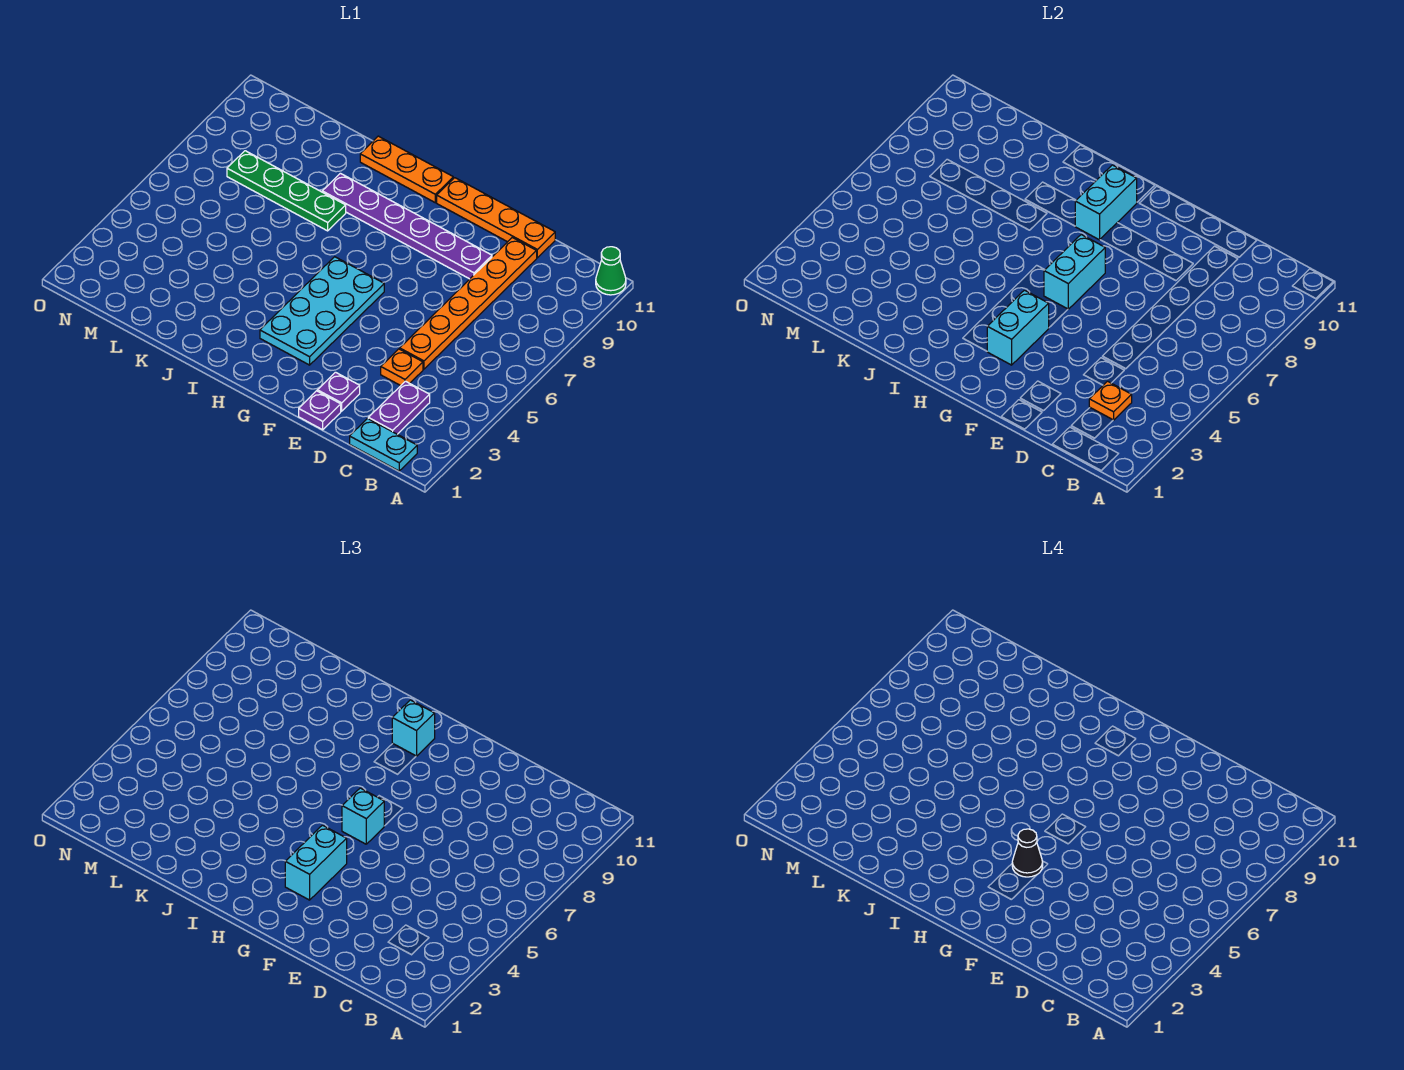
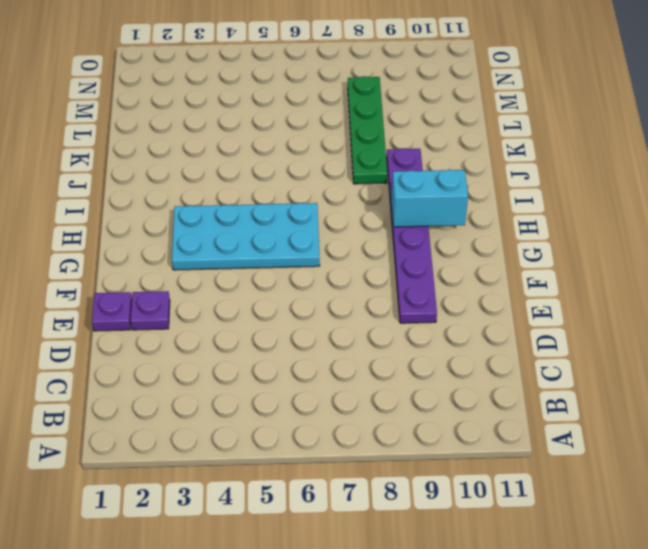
none -> green 1x1 cone [596,247,626,295]
none -> cyan 1x2 plate [350,418,417,471]
none -> purple 1x2 plate [368,381,430,434]

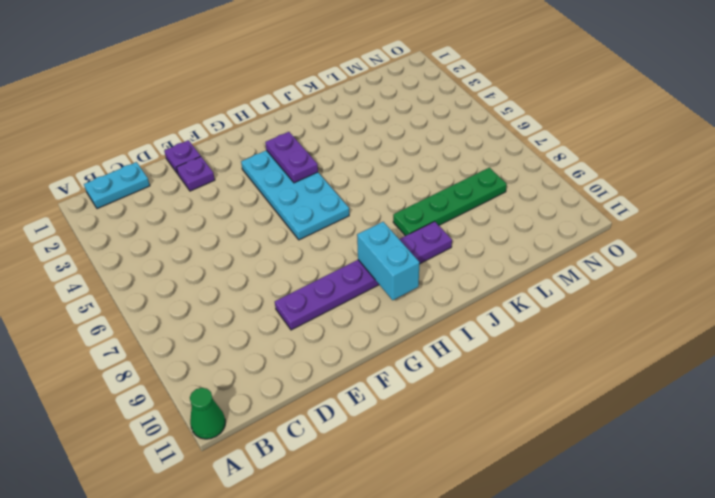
purple 1x2 plate [265,132,318,183] -> purple 1x2 plate moved to [368,381,430,434]
none -> orange 1x1 plate [381,349,423,386]
none -> orange 1x6 plate [400,237,537,369]
none -> orange 1x4 plate [437,178,555,258]

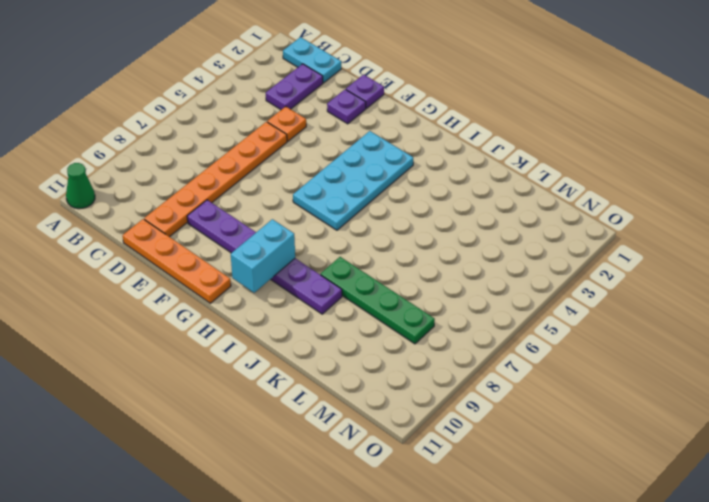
none -> orange 1x3 plate [360,136,453,203]
none -> orange 1x1 plate [1089,381,1132,420]
none -> cyan 1x2 brick [987,290,1049,365]

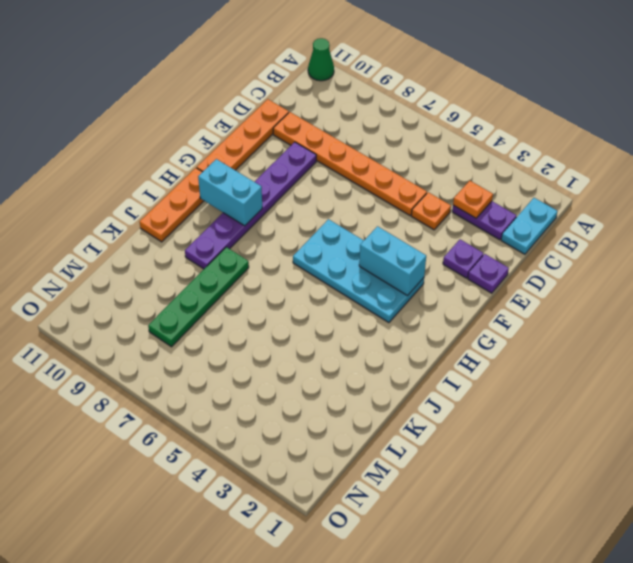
none -> cyan 1x2 brick [1044,235,1105,309]
none -> cyan 1x2 brick [285,825,347,900]
none -> cyan 1x1 brick [342,788,384,844]

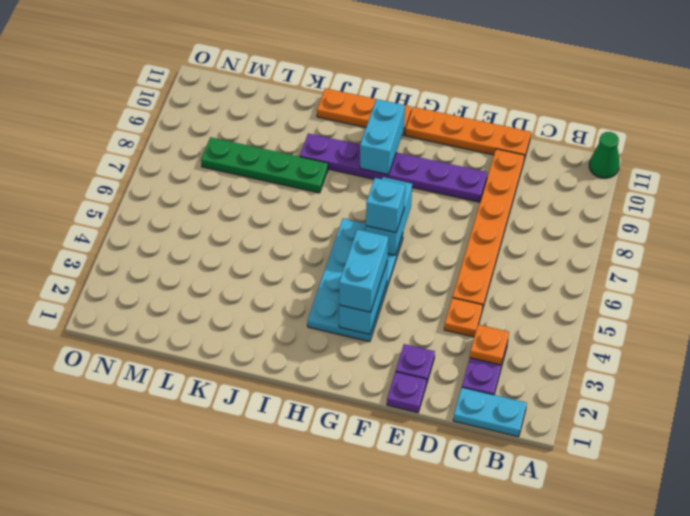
none -> cyan 1x1 brick [392,700,435,756]
none -> black 1x1 cone [1012,829,1043,877]

